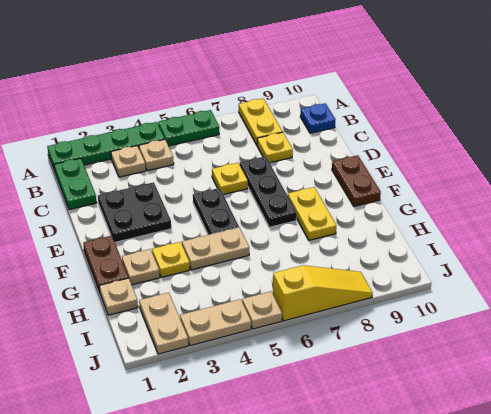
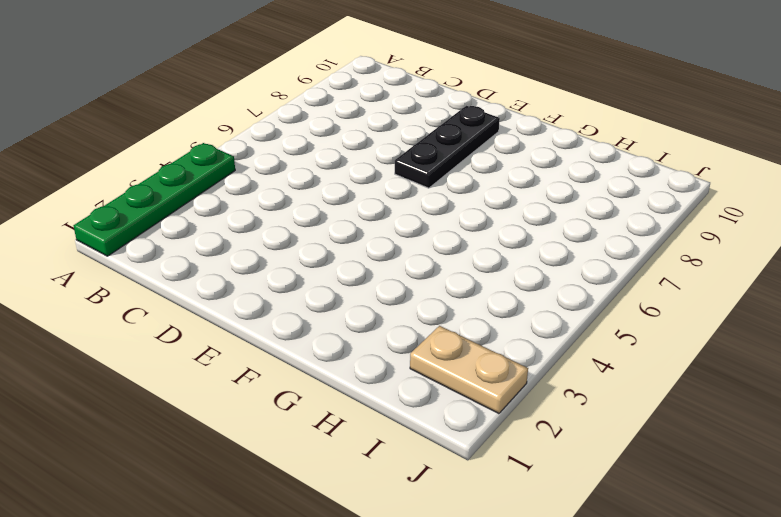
black 1x3 plate [395,106,500,188] -> black 1x3 plate turned to [240,156,297,227]
none -> green 1x2 plate [158,110,219,146]
none -> yellow 1x2 plate [239,98,283,145]
none -> green 1x2 plate [54,158,97,210]

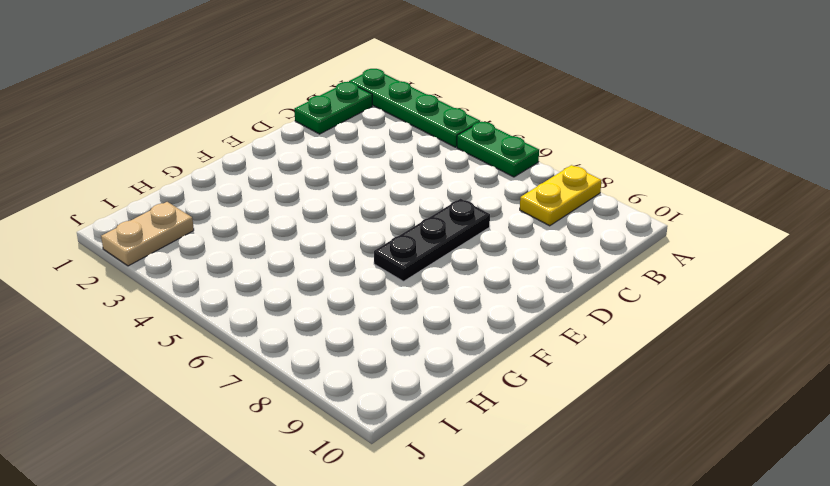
none -> tan 1x1 plate [111,146,146,177]
none -> tan 1x1 plate [139,139,174,171]
none -> blue 1x1 plate [300,103,336,133]

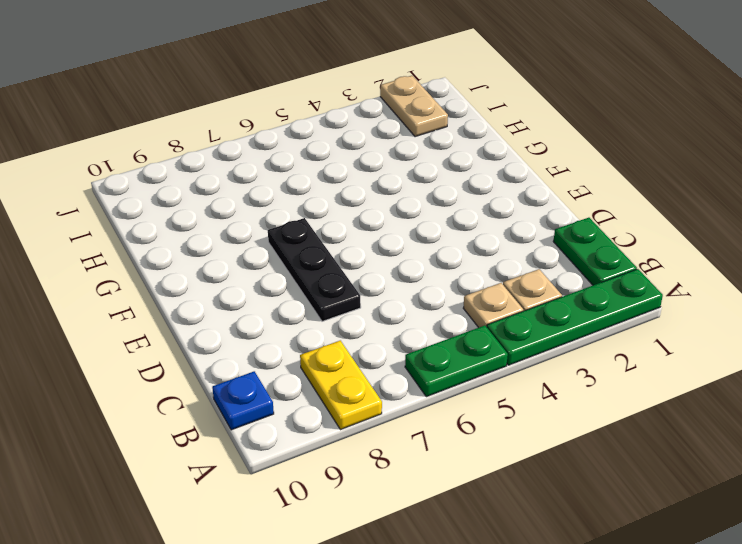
none -> yellow 1x1 plate [257,132,293,163]
none -> black 2x2 plate [98,182,171,242]
none -> yellow 1x1 plate [212,163,248,195]

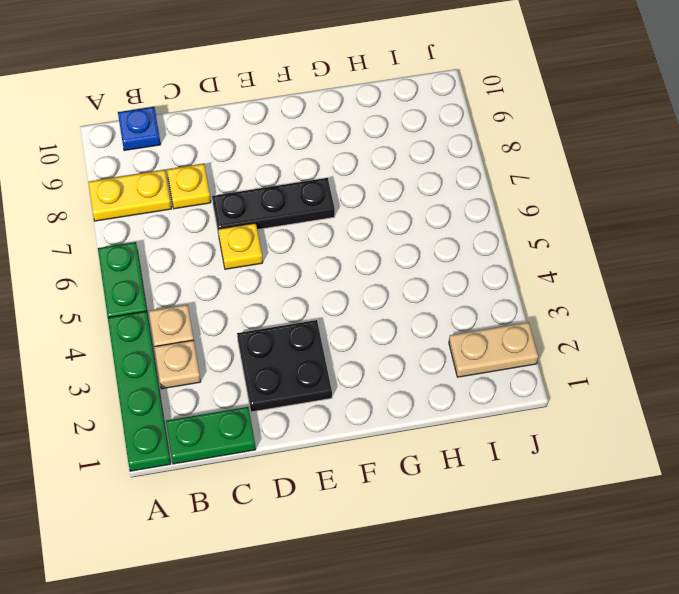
none -> black 1x2 plate [193,188,239,235]
none -> brown 1x2 plate [332,155,381,206]
none -> brown 1x2 plate [83,236,128,292]

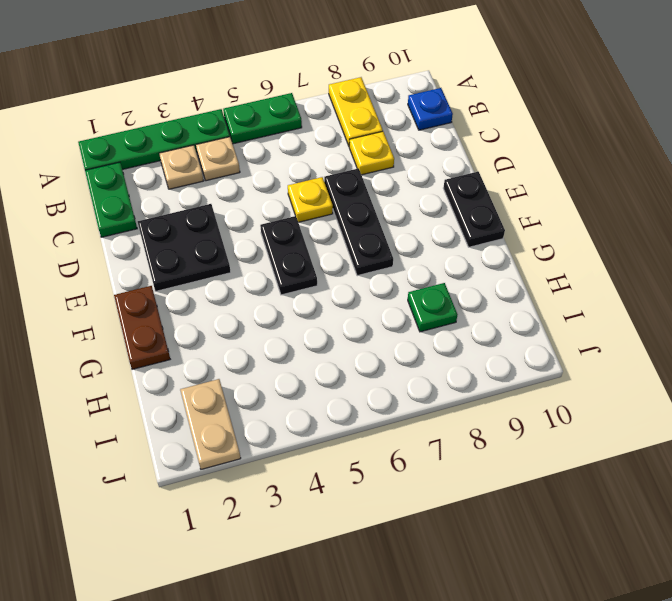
black 1x2 plate [443,172,505,247] -> brown 1x2 plate [332,155,381,206]
green 1x1 plate [408,283,457,332] -> none
none -> yellow 1x2 plate [288,187,336,240]
none -> tan 1x1 plate [122,249,160,285]
none -> yellow 1x1 plate [152,242,190,277]

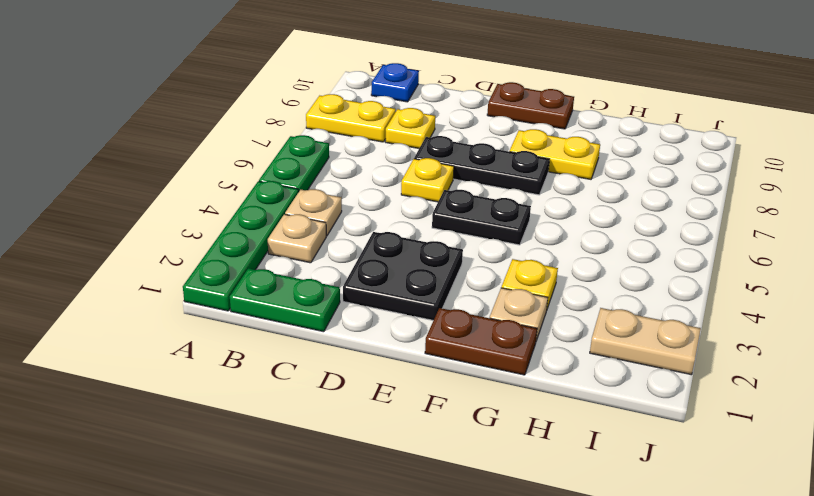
none -> tan 1x2 plate [182,228,249,270]
none -> tan 1x1 plate [99,278,138,315]
none -> tan 1x2 plate [180,299,251,346]

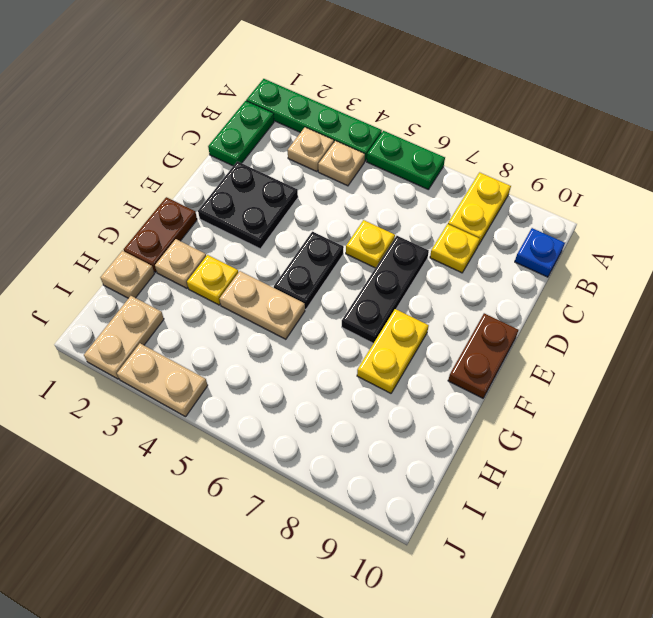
none -> tan 1x1 plate [242,291,282,329]
none -> yellow 1x3 slope [273,265,373,321]

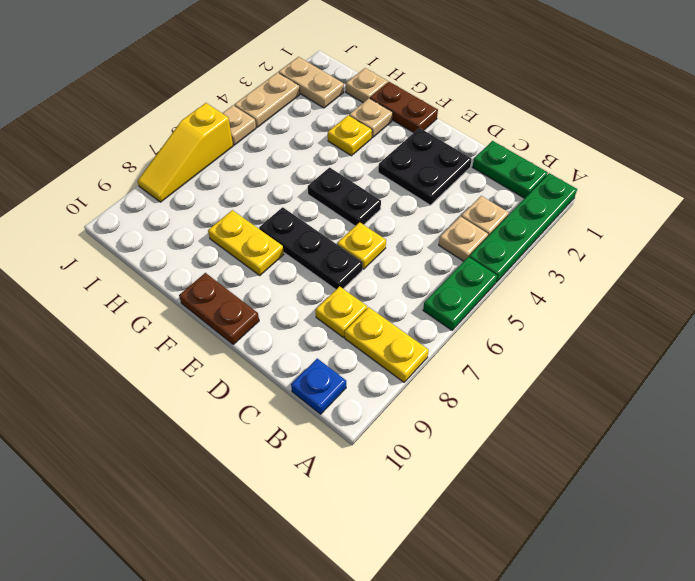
none -> tan 1x2 plate [182,228,249,270]

